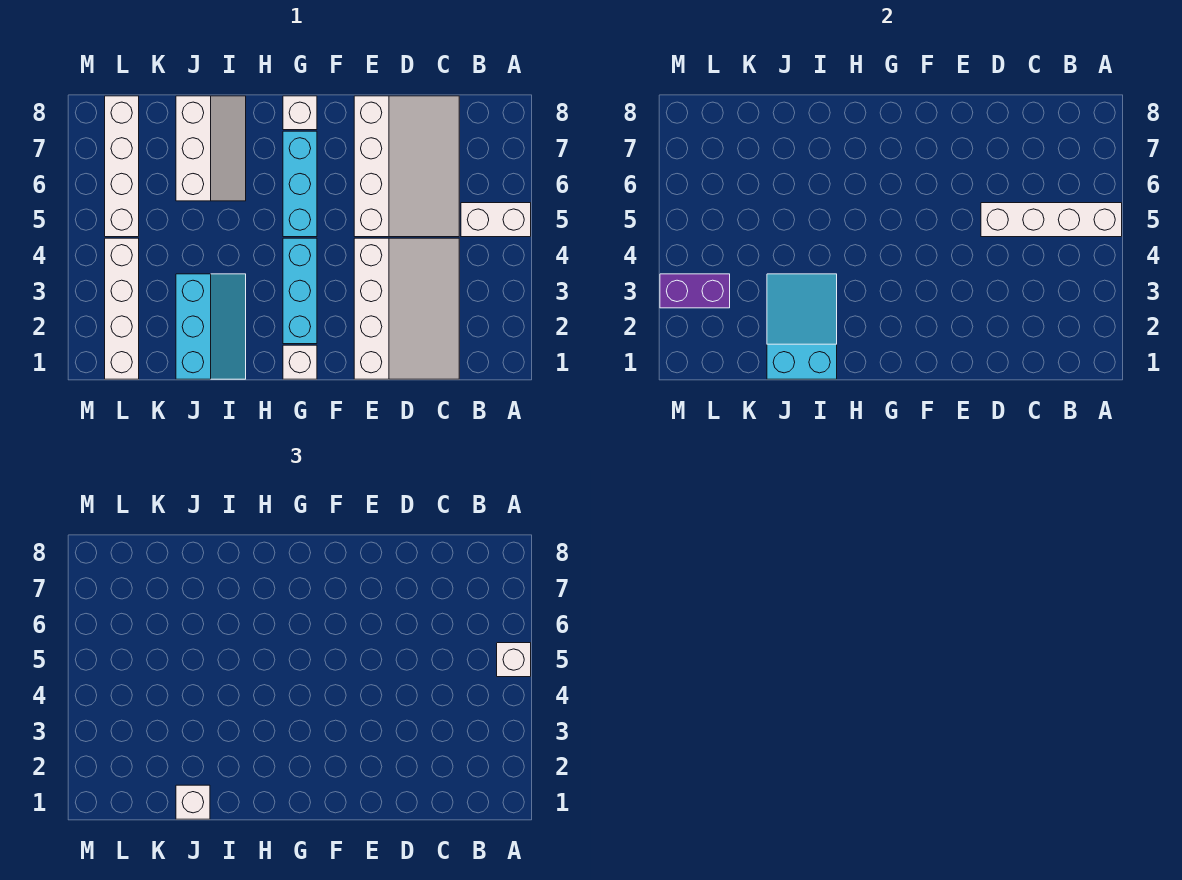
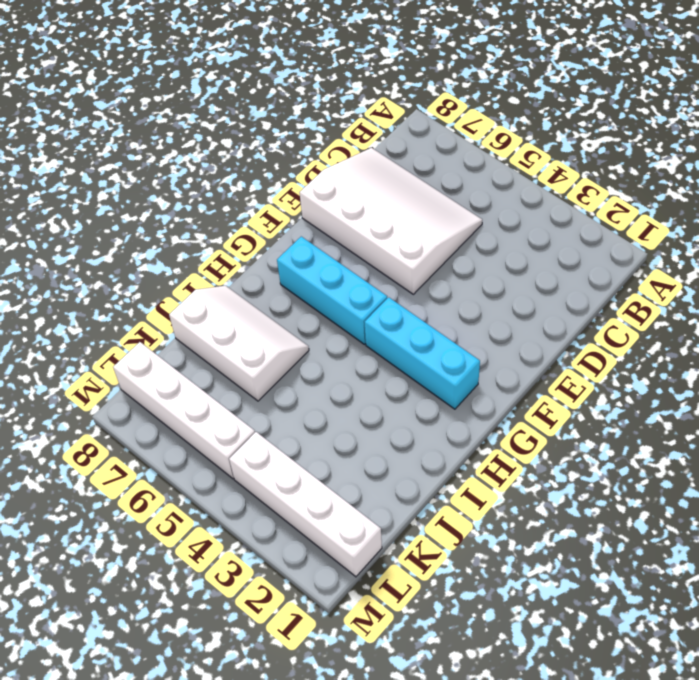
none -> white 1x2 brick [461,203,531,237]
none -> white 3x4 slope [354,238,459,379]
none -> white 1x1 brick [283,345,317,379]

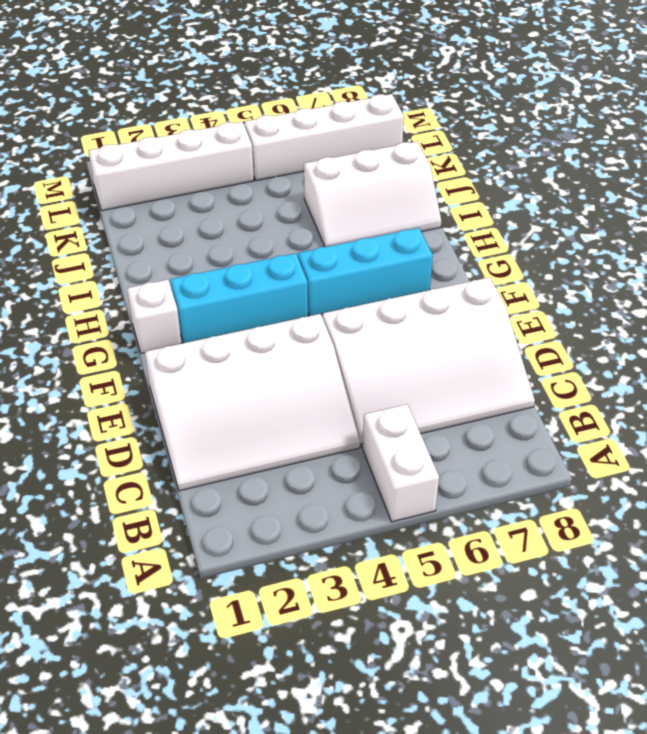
none -> white 1x1 brick [283,96,317,130]
none -> cyan 2x3 slope [176,274,246,379]
none -> white 1x4 brick [981,203,1122,237]

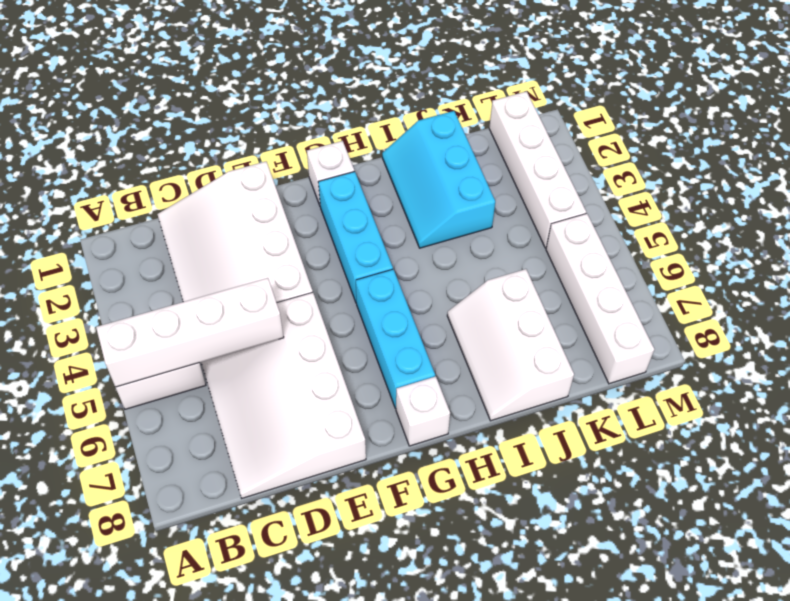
none -> cyan 2x3 slope [767,274,837,379]
none -> purple 1x2 brick [660,274,730,308]
none -> white 1x1 brick [497,643,531,677]

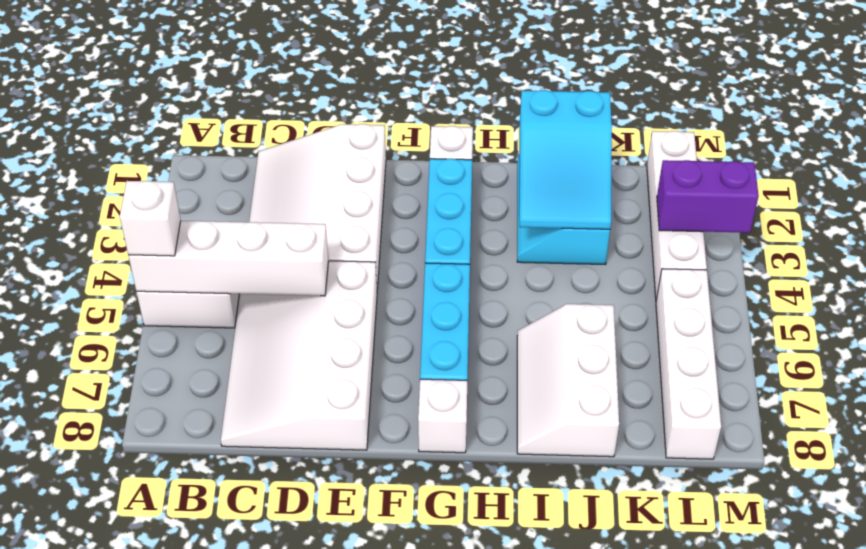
none -> white 1x1 brick [176,785,210,819]

